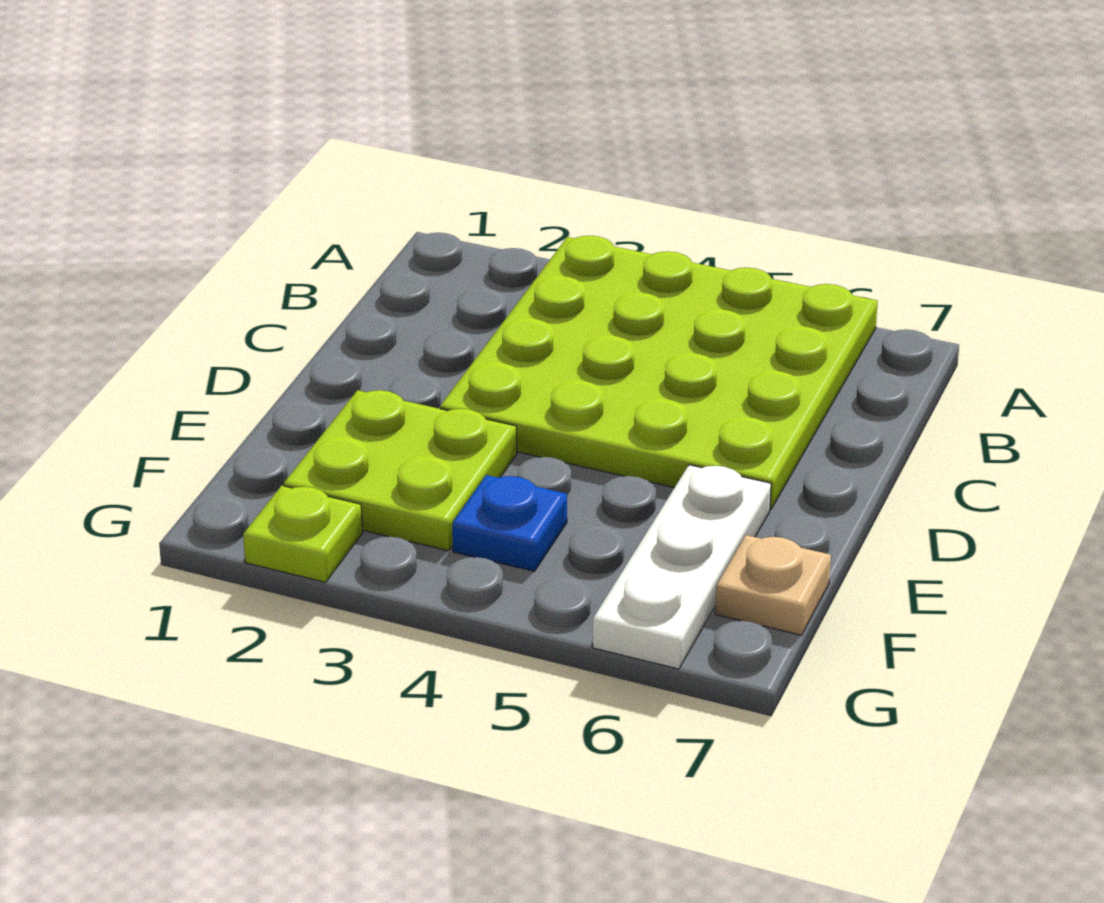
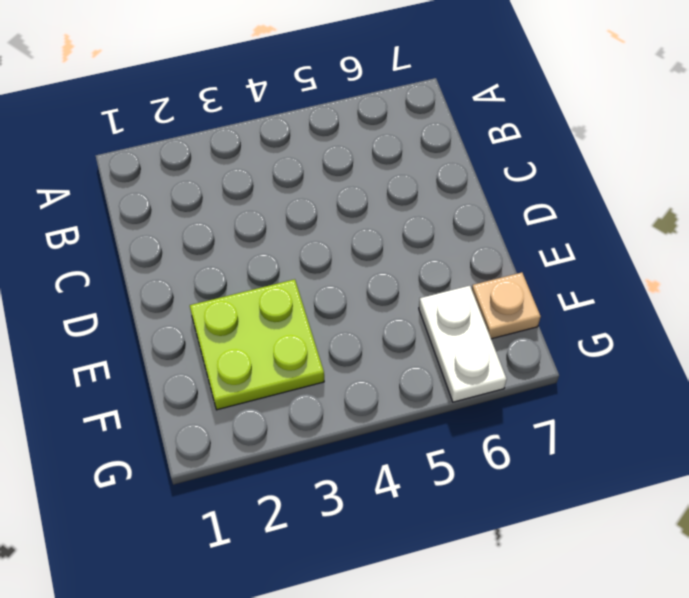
white 1x2 plate [419,286,507,402] -> white 1x3 plate [593,465,771,669]
none -> lime 4x4 plate [440,236,878,509]
none -> blue 1x1 plate [452,475,567,571]

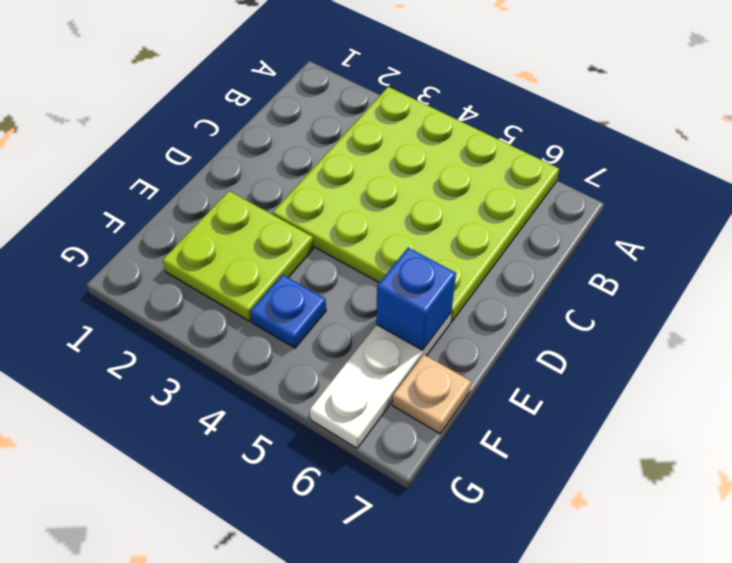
blue 1x1 brick [376,248,456,350] -> none
none -> lime 1x1 plate [243,486,362,582]

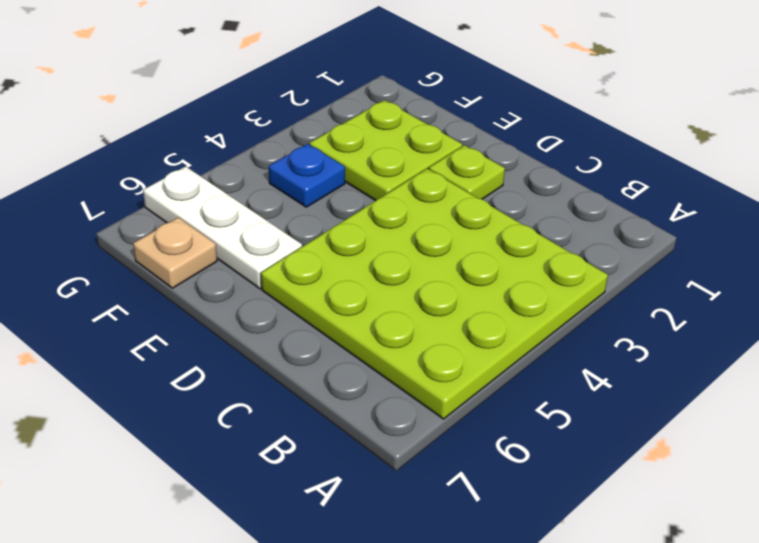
lime 1x1 plate [429,145,505,199] -> lime 1x1 plate moved to [243,486,362,582]

